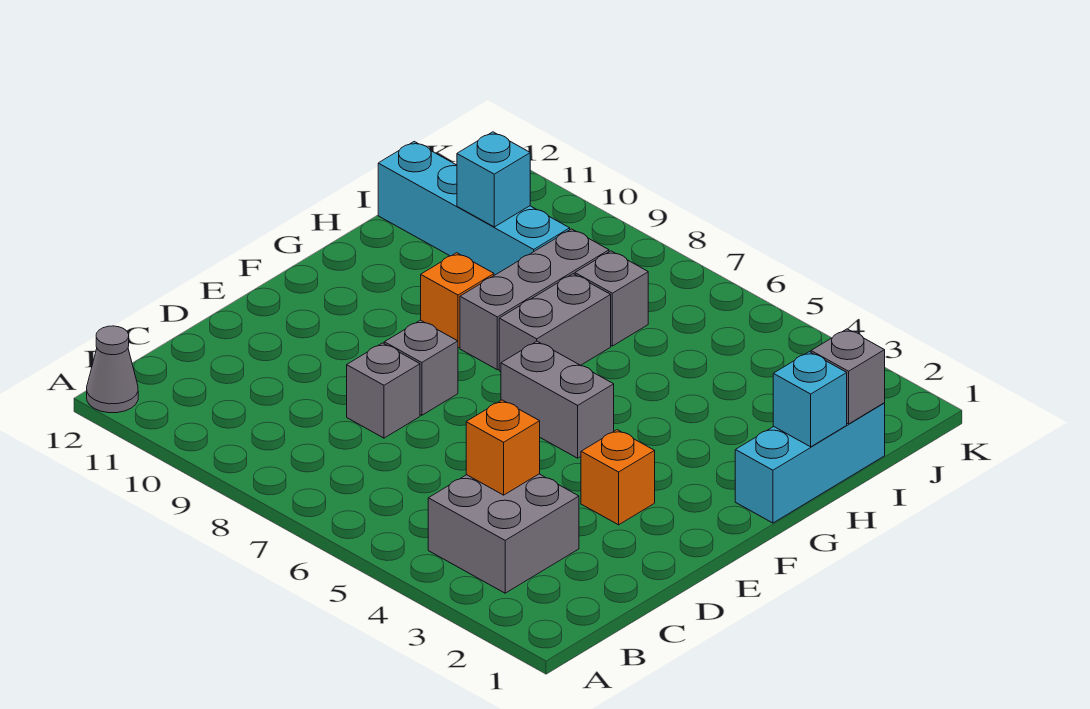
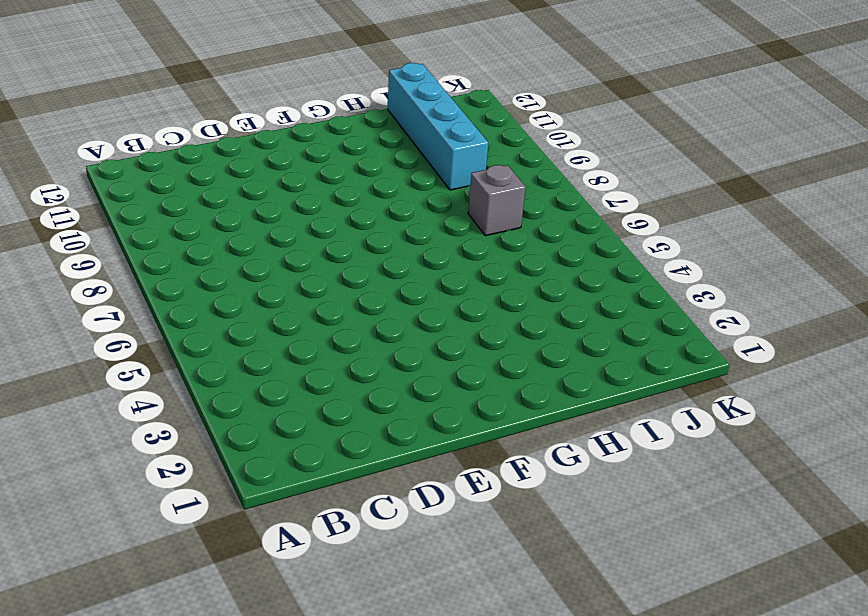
none -> grey 1x1 cone [87,326,138,413]
none -> grey 2x2 brick [428,474,579,593]
none -> grey 1x1 brick [347,343,420,438]

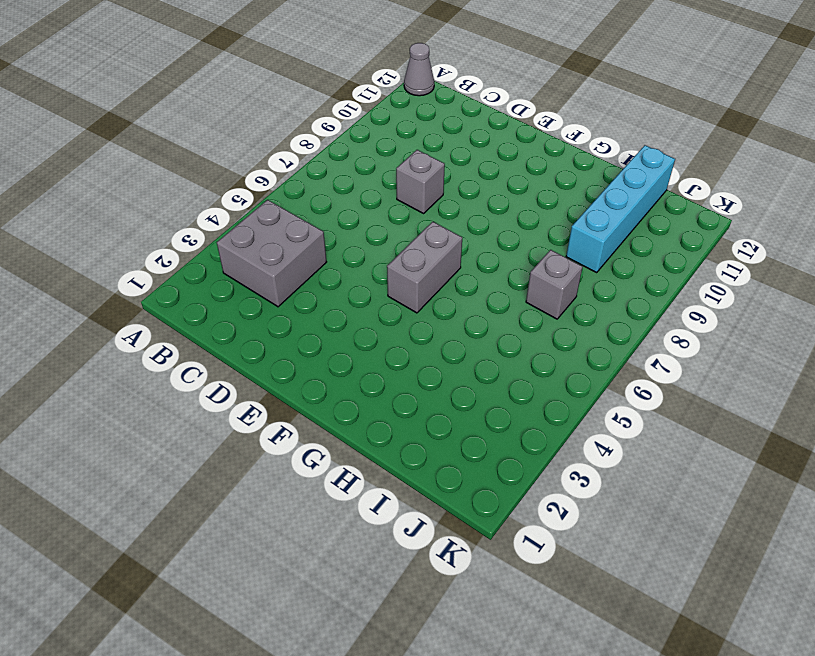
none -> orange 1x1 brick [581,430,655,525]
none -> grey 1x1 brick [384,320,458,415]
none -> cyan 1x3 brick [735,403,885,523]

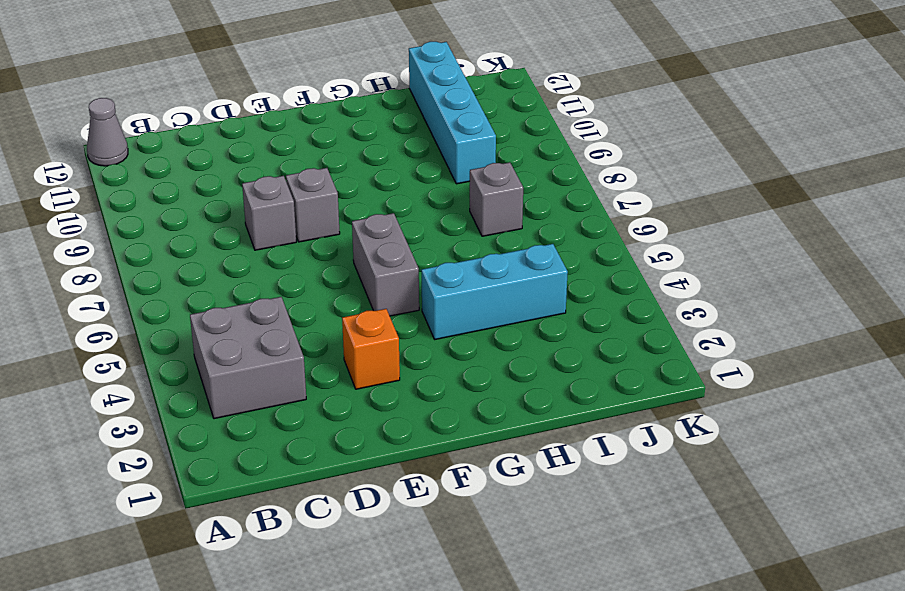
cyan 1x3 brick [422,244,568,339] -> cyan 1x3 brick moved to [735,403,885,523]
none -> grey 1x2 brick [499,274,611,372]
none -> grey 1x3 brick [460,229,609,370]
none -> orange 1x1 brick [421,253,494,348]

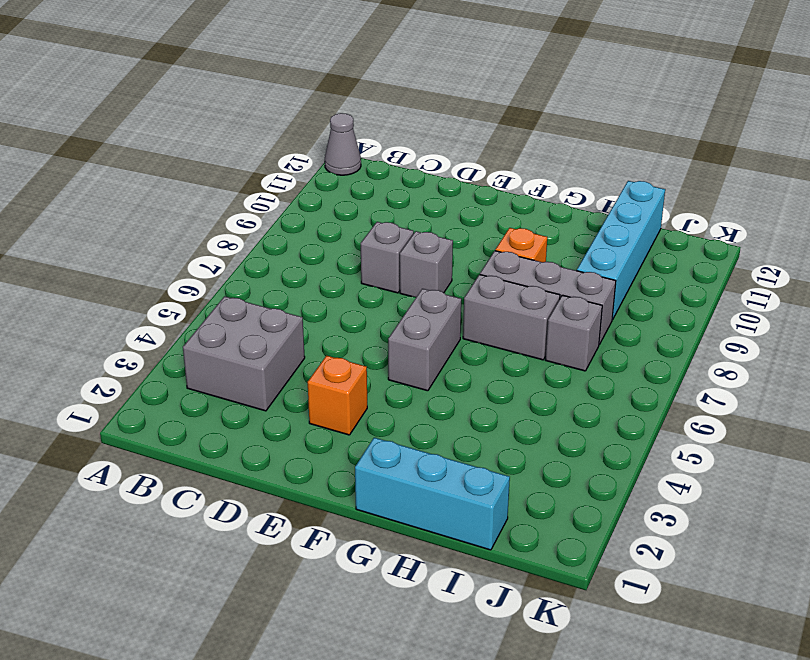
none -> orange 1x1 brick [466,400,540,495]
none -> cyan 1x1 brick [773,352,847,447]
none -> grey 1x1 brick [811,329,885,424]

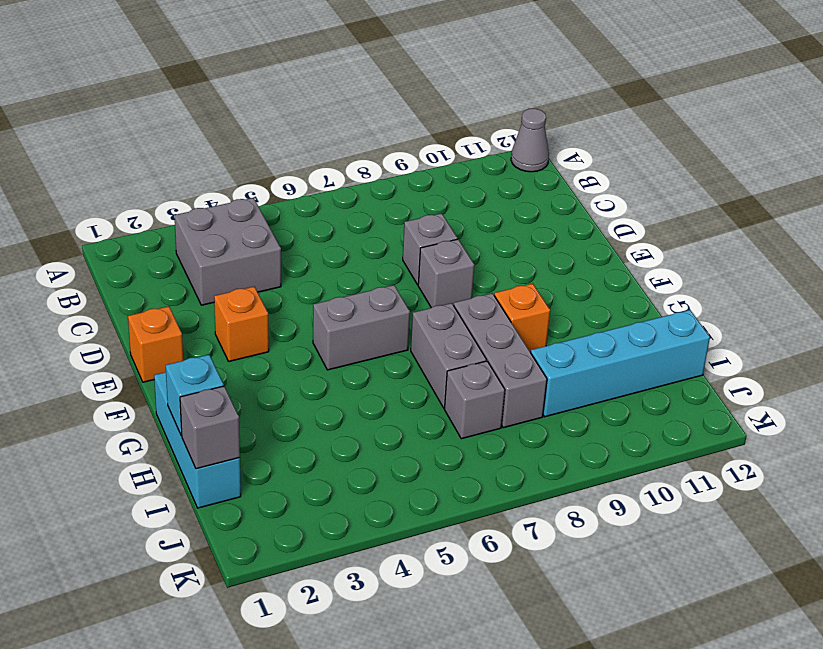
orange 1x1 brick [128,306,183,382] -> orange 1x1 brick moved to [466,400,540,495]
none -> cyan 1x1 brick [457,132,530,227]

